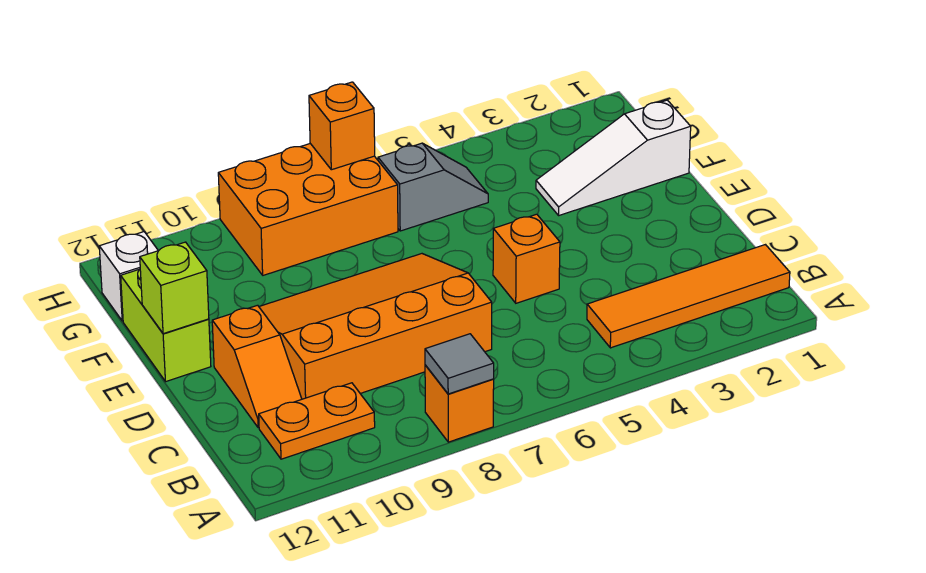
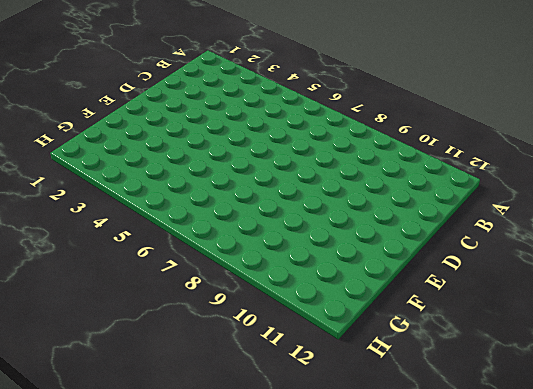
none -> orange 1x1 brick [425,365,494,442]
none -> orange 1x4 tile [587,245,790,348]
none -> orange 1x2 plate [259,383,375,459]

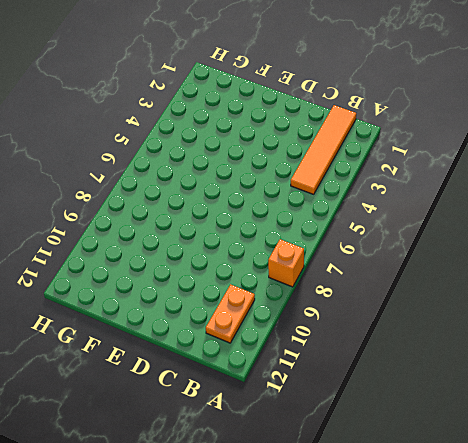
none -> orange 3x4 slope [259,254,492,399]
none -> orange 1x2 slope [212,305,302,428]
none -> orange 1x1 brick [493,214,560,303]

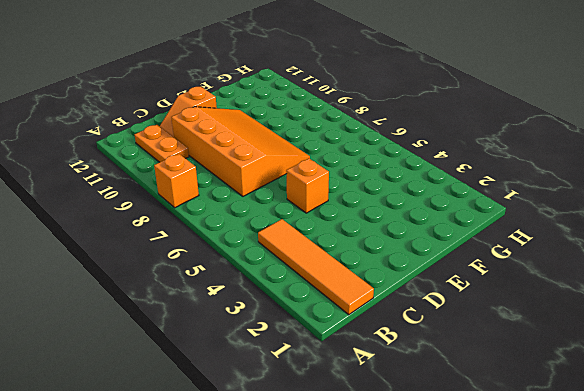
none -> lime 1x2 brick [121,269,211,382]
none -> white 1x3 slope [536,100,691,216]
none -> grey 1x2 slope [378,143,488,231]

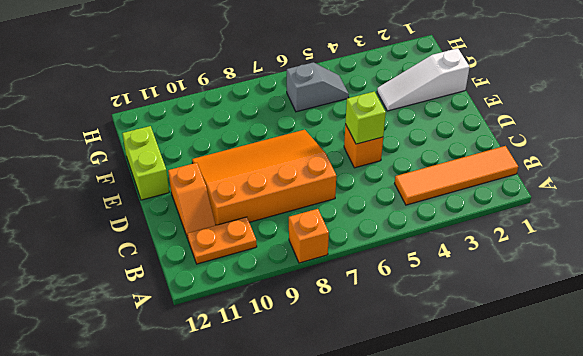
lime 1x1 brick [345,92,386,144] -> lime 1x1 brick moved to [140,242,209,334]
none -> orange 2x3 brick [218,144,398,275]
none -> white 1x1 brick [99,232,158,321]
none -> grey 1x1 tile [425,334,494,394]

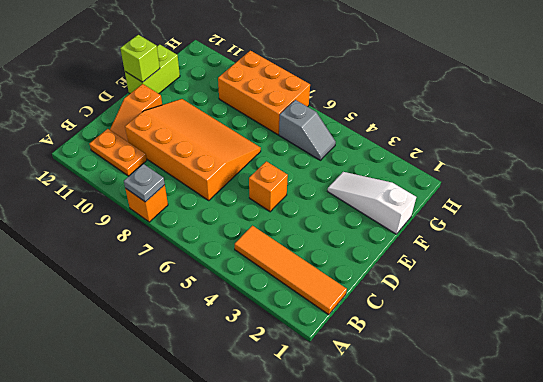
grey 1x1 plate [124,164,165,202] -> grey 1x1 tile [425,334,494,394]
none -> white 1x1 brick [99,232,158,321]
none -> orange 1x1 brick [309,82,375,170]

